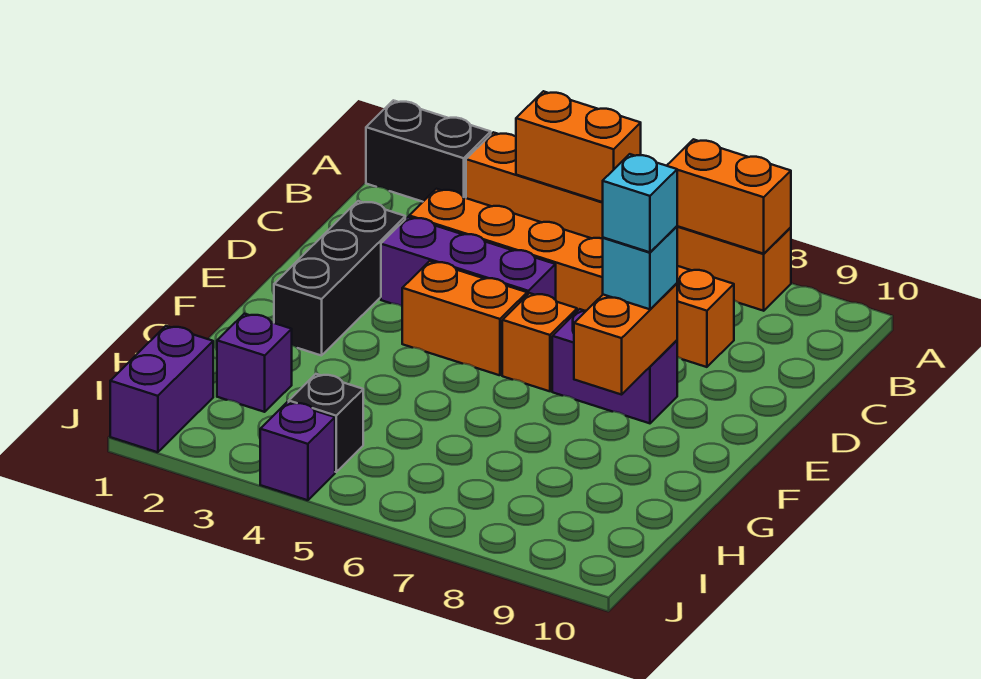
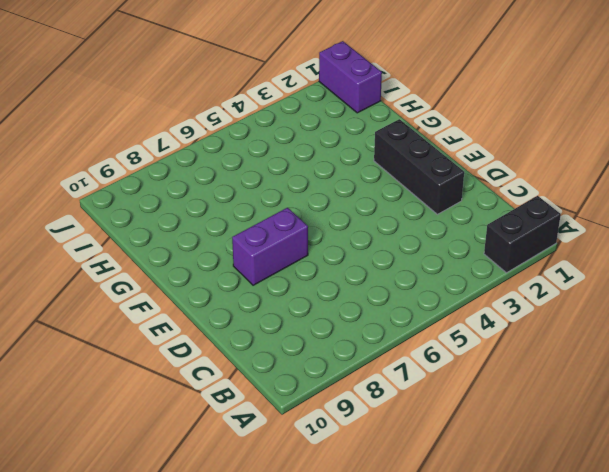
none -> orange 1x6 brick [466,132,791,311]
none -> orange 1x6 brick [409,189,734,367]
none -> purple 1x3 brick [381,217,556,306]

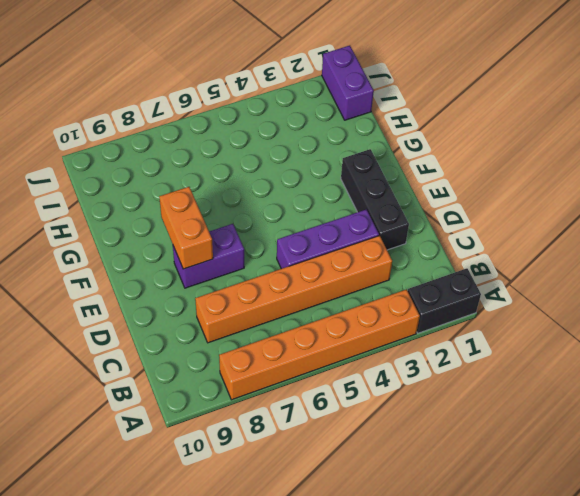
none -> orange 1x2 brick [402,261,527,375]
none -> orange 1x1 brick [502,293,577,391]
none -> purple 1x1 brick [217,314,292,412]

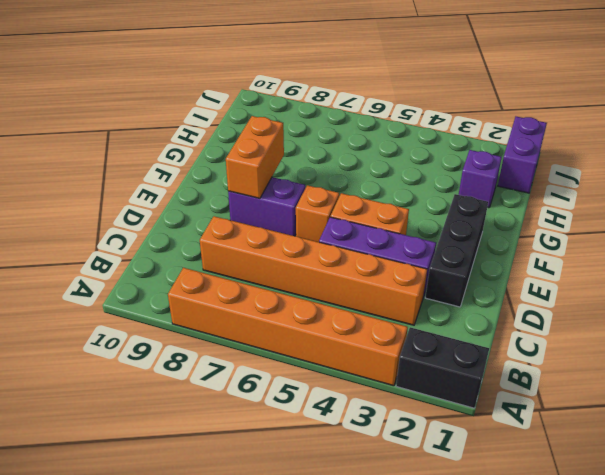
none -> black 1x1 brick [289,374,363,472]
none -> purple 1x1 brick [260,402,335,500]
none -> orange 1x2 brick [516,91,641,202]

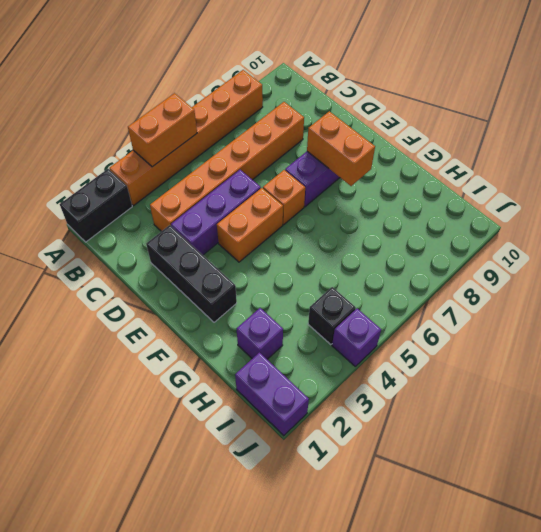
none -> orange 1x2 brick [667,139,791,254]
none -> cyan 1x1 brick [603,226,677,309]
none -> cyan 1x1 brick [603,154,677,252]

